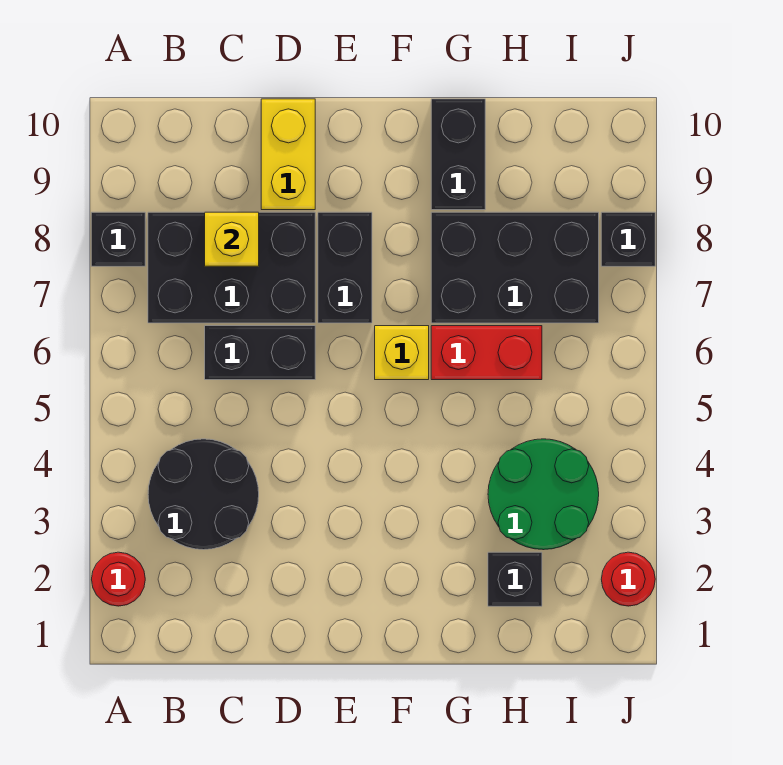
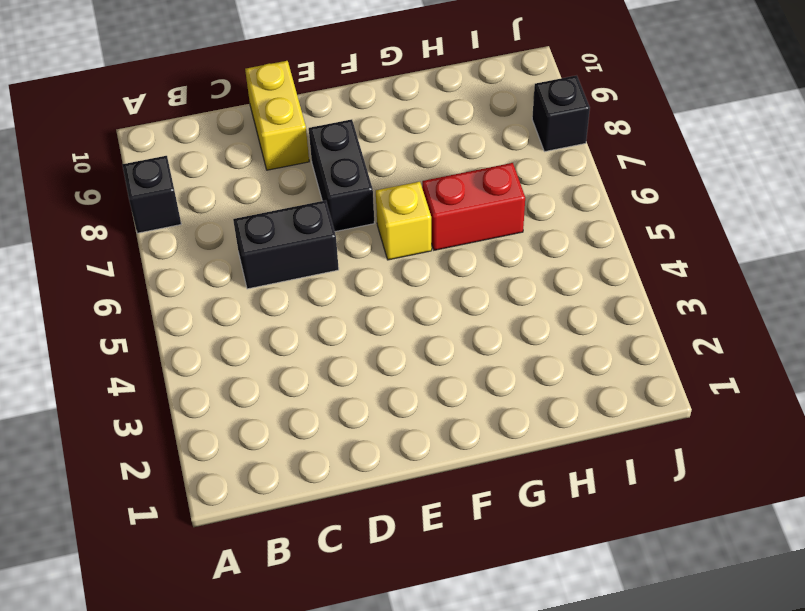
none -> red 1x1 round brick [92,552,145,606]
none -> black 2x2 round brick [148,439,259,550]
none -> black 2x3 brick [148,212,315,323]

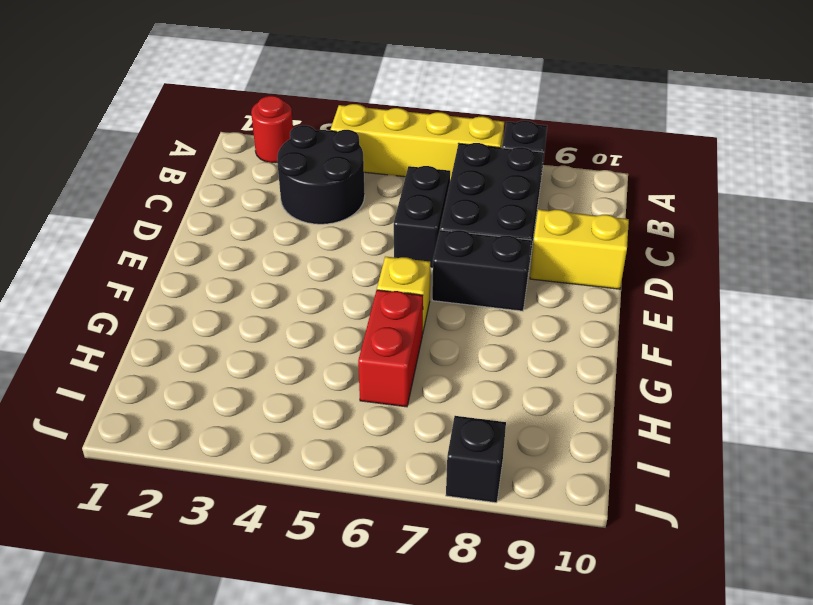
yellow 1x4 brick [331,104,504,180] -> none
none -> black 2x3 brick [431,212,599,323]
none -> black 1x2 brick [431,99,485,210]
none -> black 1x1 brick [488,552,542,606]

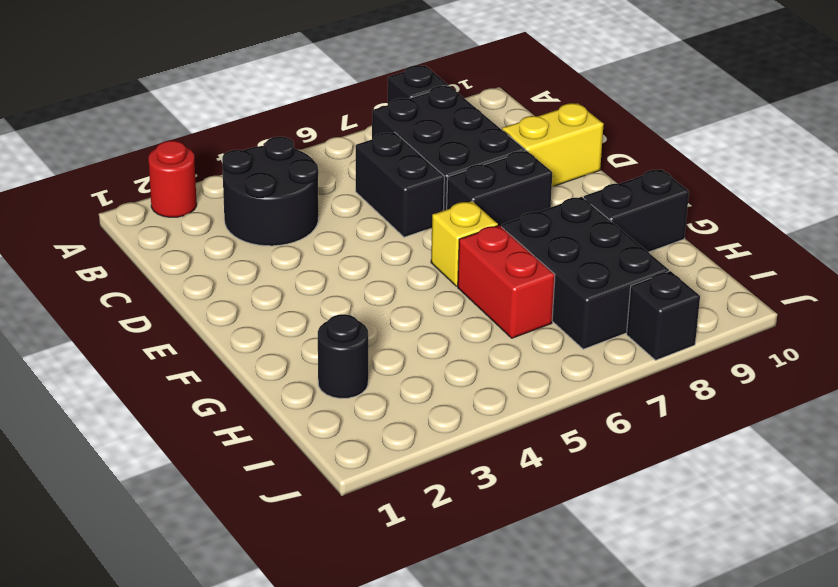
black 1x1 round brick [318,314,368,398] -> black 1x1 brick [488,552,542,606]
none -> green 2x2 round brick [488,439,599,550]
none -> red 1x1 round brick [601,552,655,606]
none -> yellow 1x1 brick [205,212,259,266]

